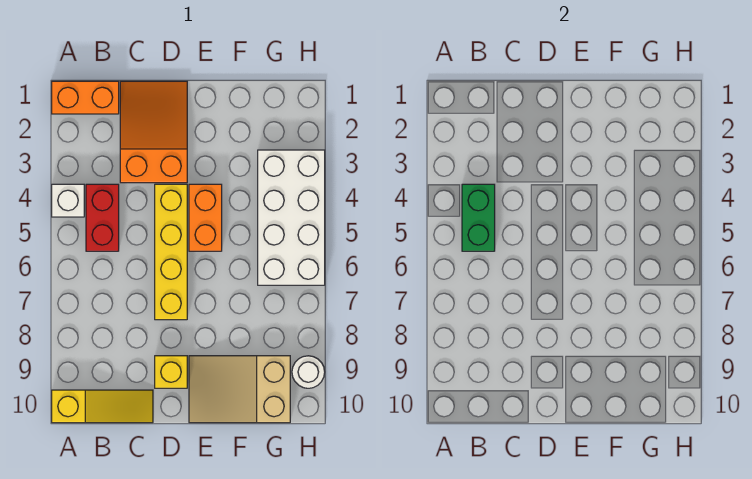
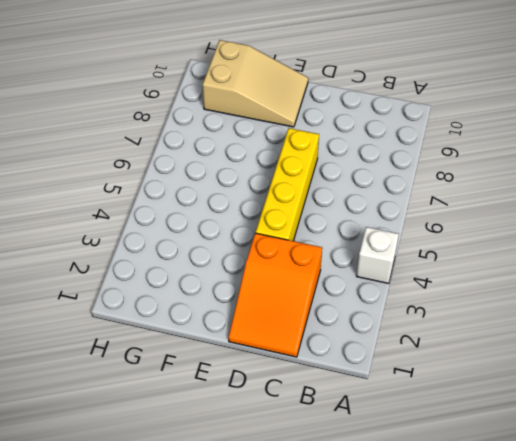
none -> orange 1x2 brick [52,81,119,114]
none -> yellow 1x3 slope [52,390,153,423]
none -> red 1x2 brick [86,184,119,251]

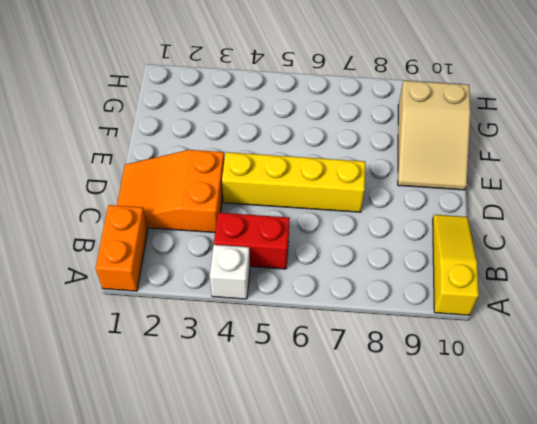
none -> yellow 1x1 brick [155,356,187,388]
none -> orange 1x2 brick [189,184,222,251]
none -> white 2x4 brick [258,150,325,285]

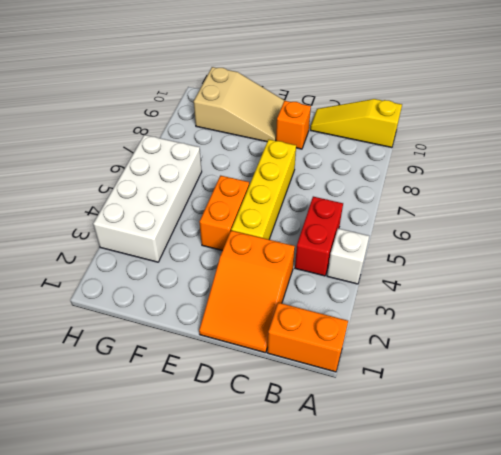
orange 1x1 brick [276,101,311,149] -> yellow 1x1 brick [155,356,187,388]
none -> white 1x1 round brick [292,356,325,388]
none -> green 1x2 brick [462,184,495,251]

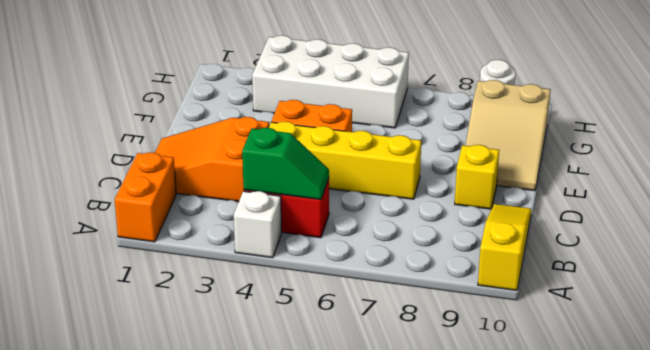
green 1x2 slope [242,128,329,200] -> green 1x2 brick [462,184,495,251]

